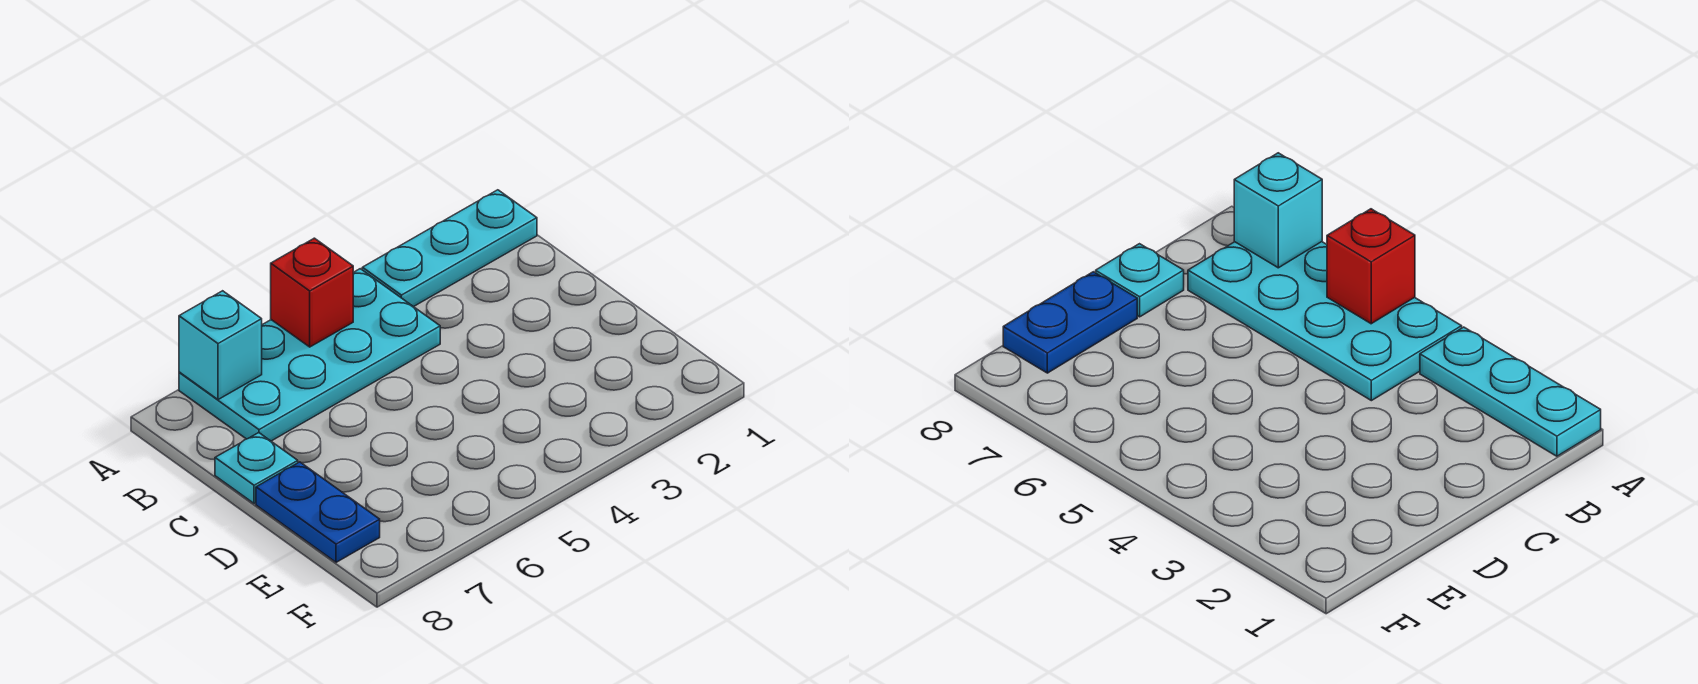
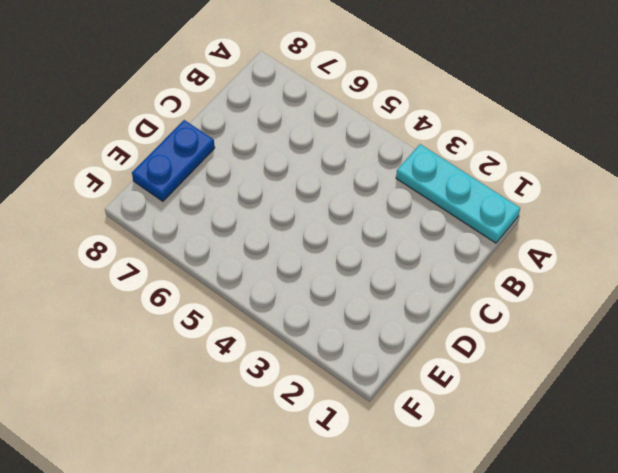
none -> cyan 2x4 plate [179,269,440,441]
none -> cyan 1x1 plate [215,433,298,504]

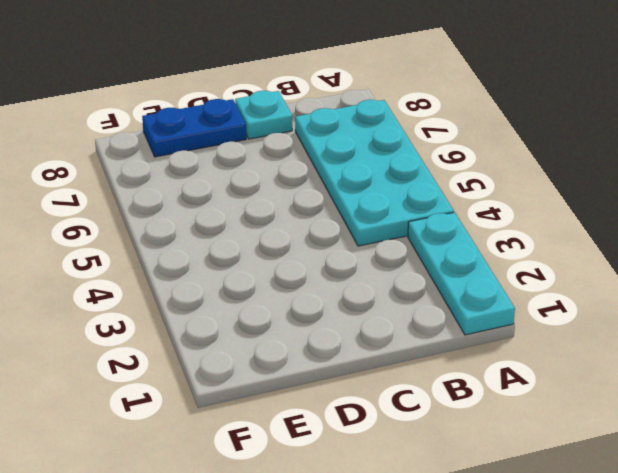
none -> red 1x1 brick [271,238,353,347]
none -> cyan 1x1 brick [179,291,262,400]

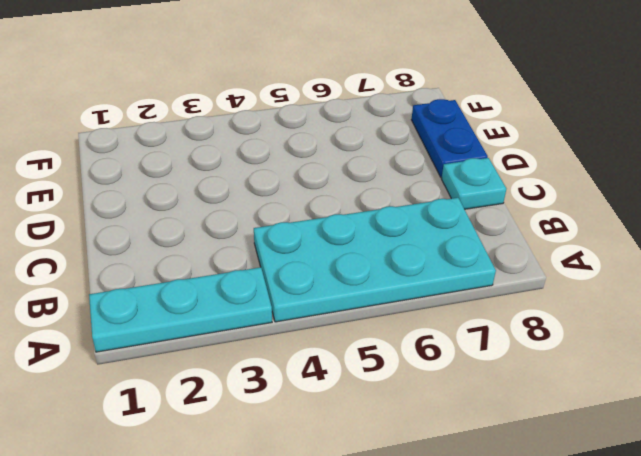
none -> red 1x1 brick [271,238,353,347]
none -> cyan 1x1 brick [179,291,262,400]

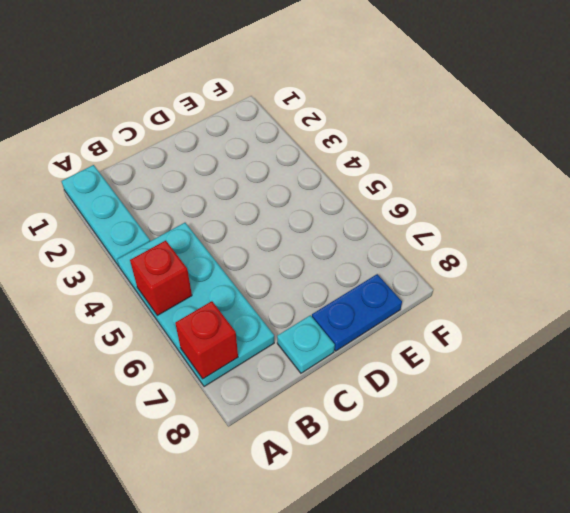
red 1x1 brick [175,301,238,379] -> cyan 1x1 brick [179,291,262,400]

